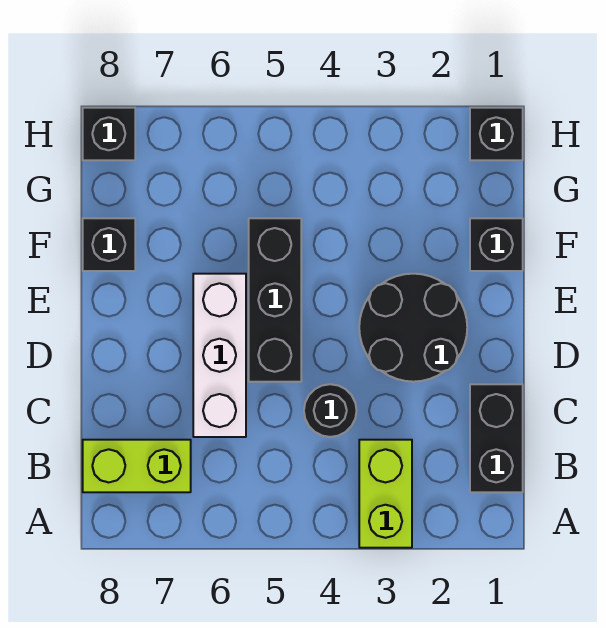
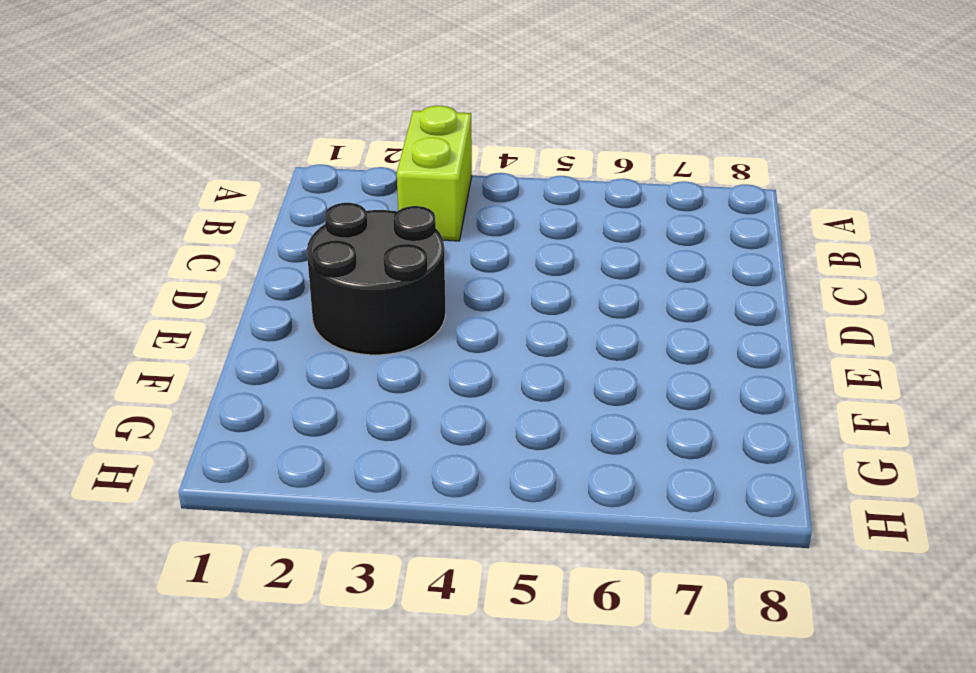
none -> black 1x2 brick [470,384,523,492]
none -> lime 1x2 brick [83,440,191,492]

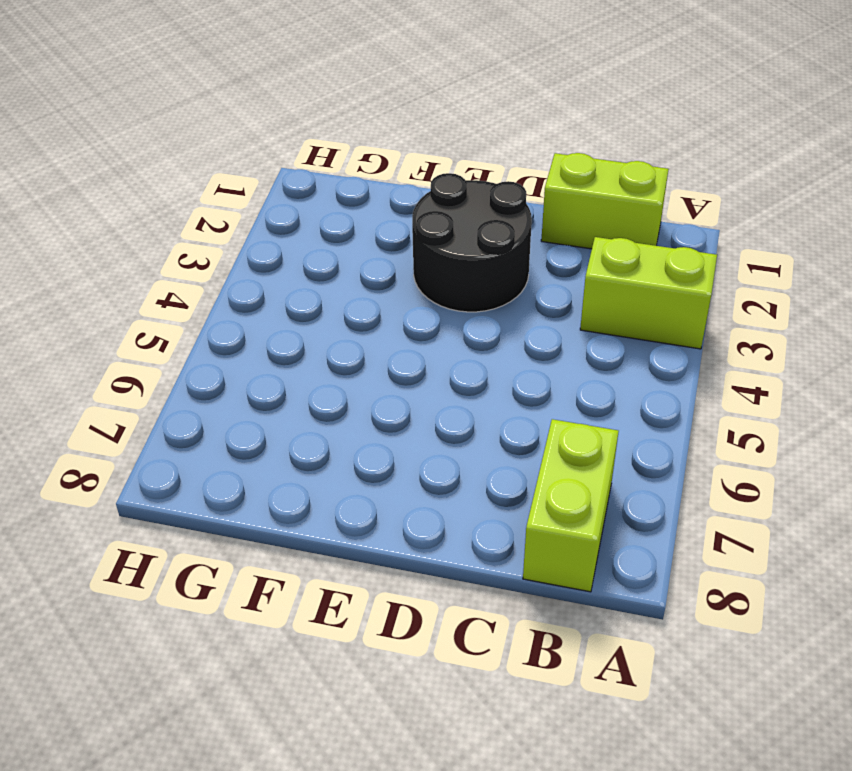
lime 1x2 brick [541,153,668,249] -> black 1x2 brick [470,384,523,492]
none -> black 1x1 round brick [304,384,357,437]
none -> white 1x3 brick [193,274,246,437]

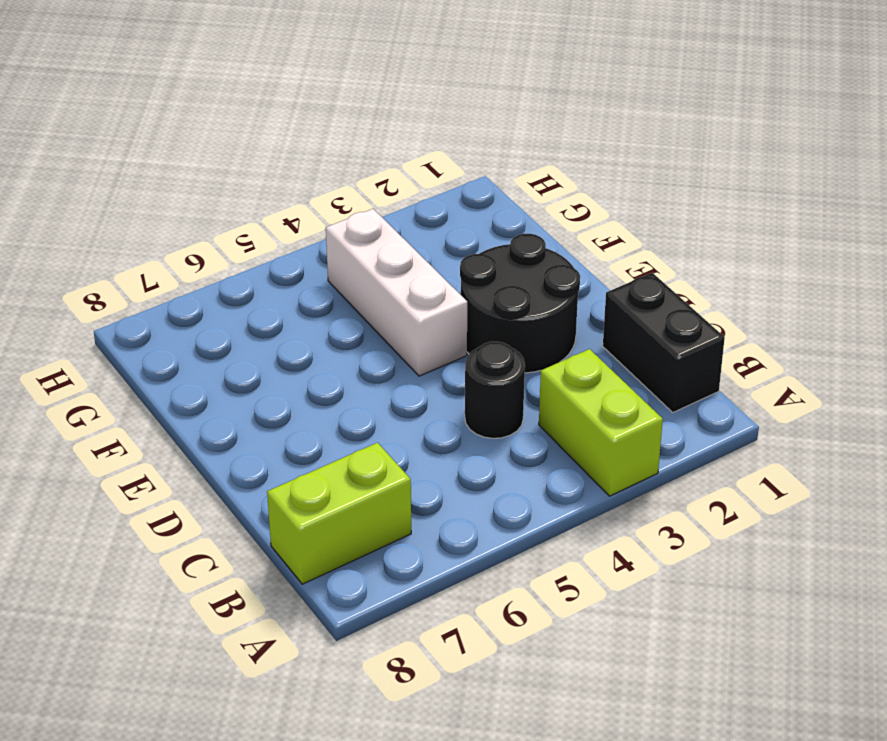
white 1x3 brick [326,209,467,376] -> white 1x3 brick moved to [193,274,246,437]
none -> black 1x3 brick [249,218,301,382]
none -> black 1x1 brick [470,218,523,271]

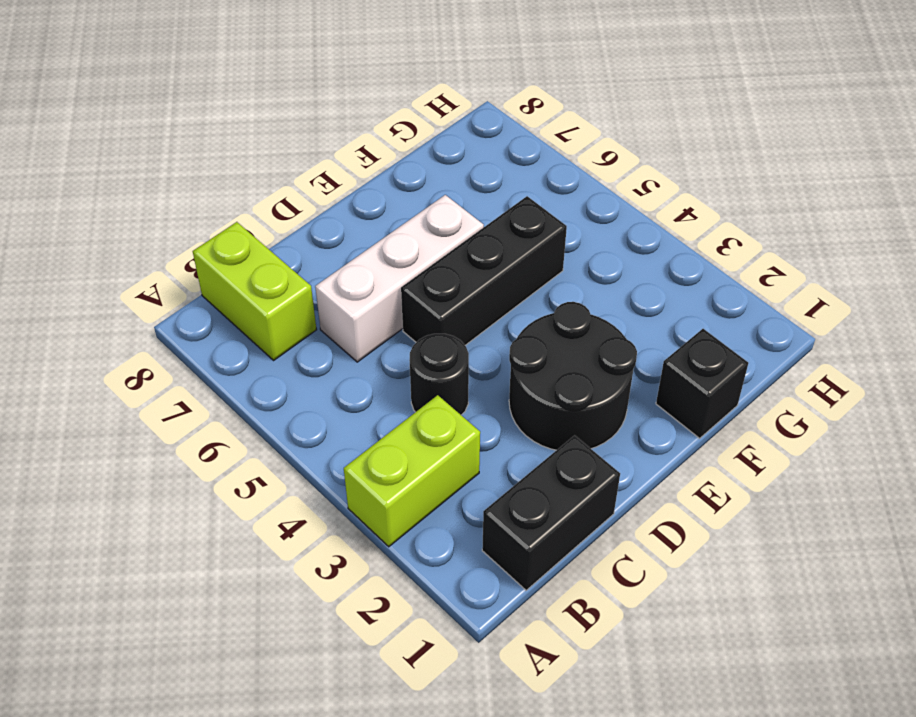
none -> black 1x1 brick [83,218,135,271]
none -> black 1x1 brick [470,108,523,160]

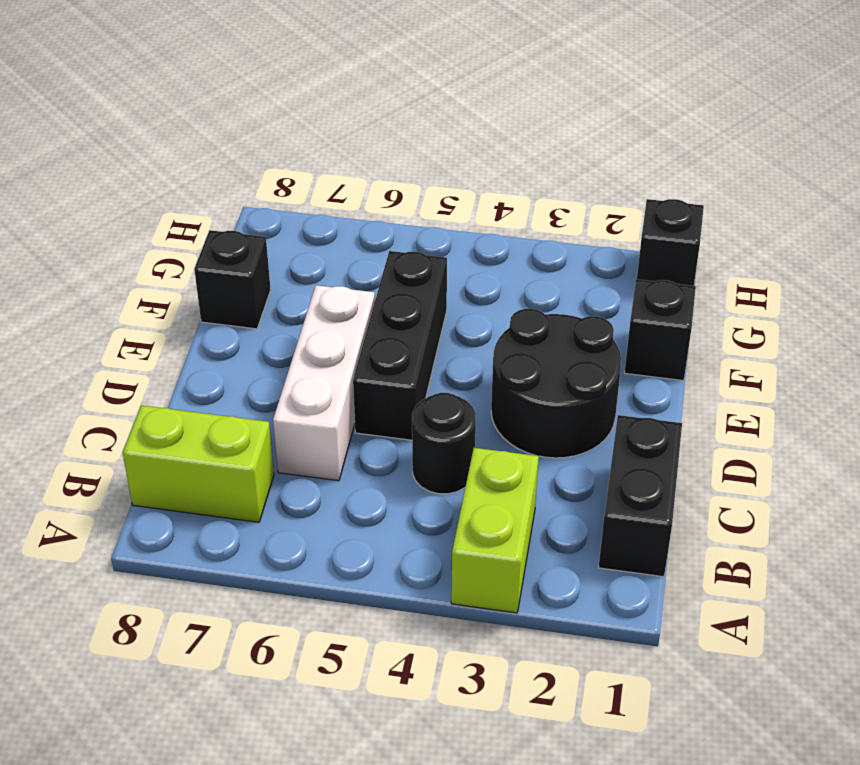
none -> black 1x1 brick [83,108,135,160]

